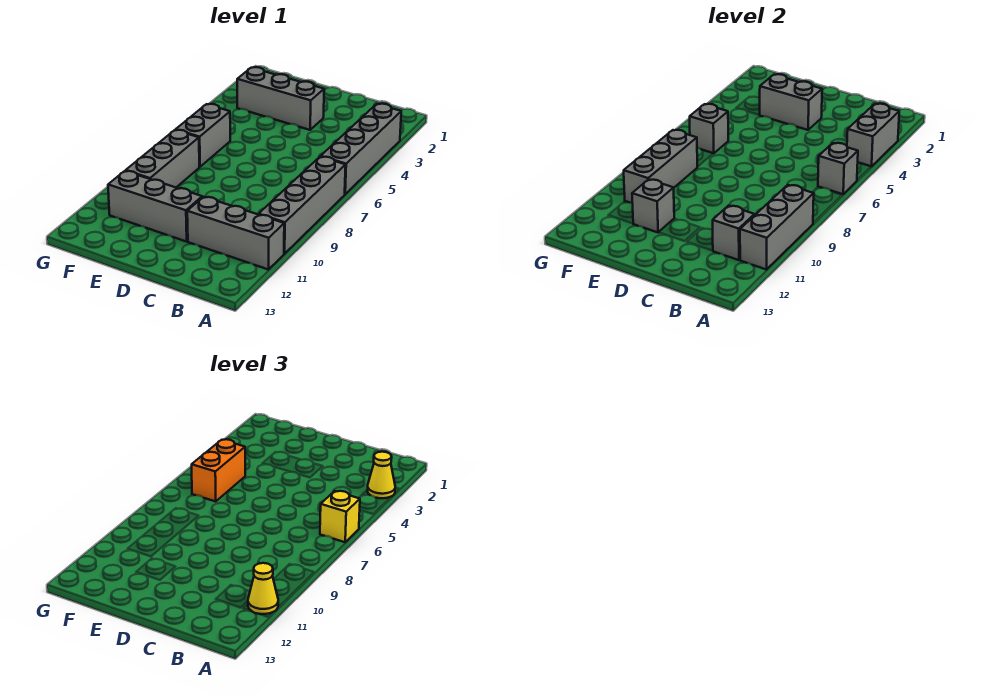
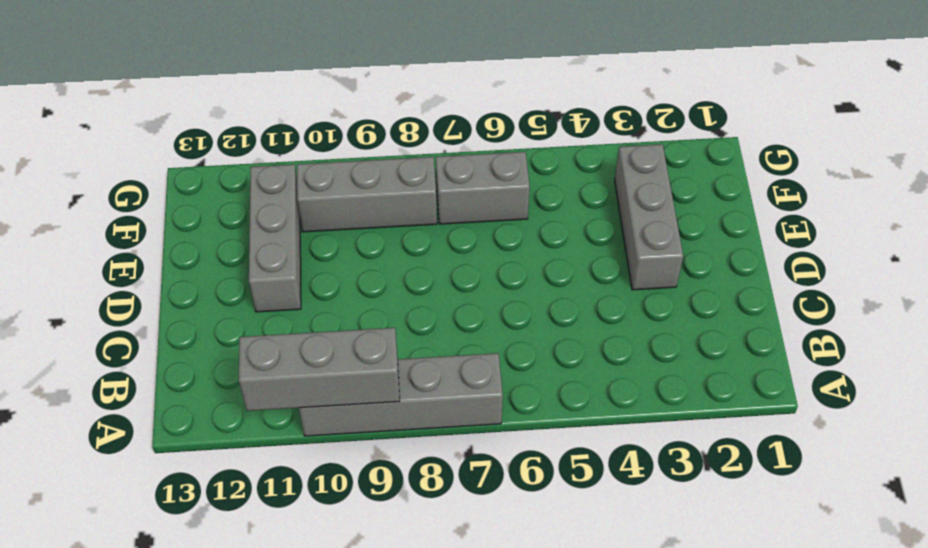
none -> grey 1x4 brick [321,104,401,194]
none -> grey 1x3 brick [187,197,284,270]
none -> grey 1x2 brick [847,104,899,167]

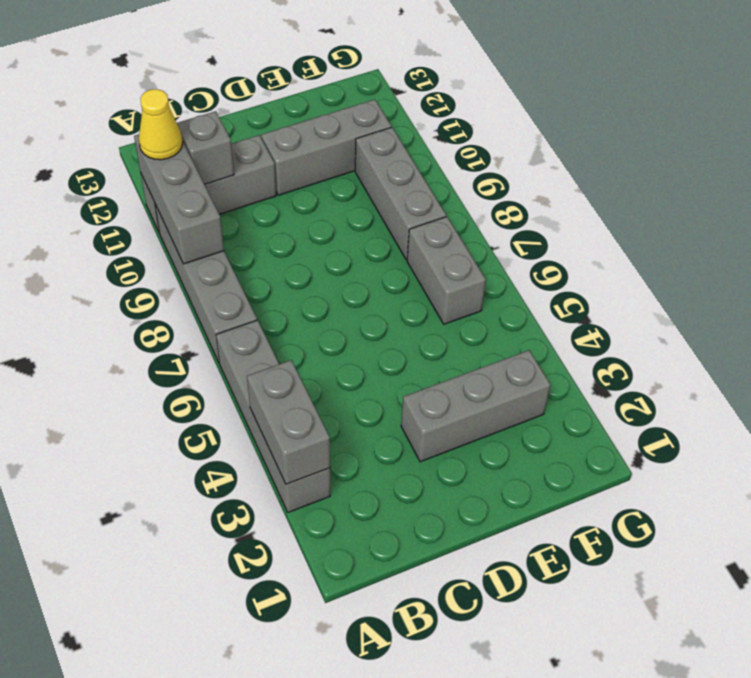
none -> grey 1x1 brick [818,143,858,194]
none -> grey 1x2 brick [760,74,822,130]
none -> grey 1x1 brick [632,179,674,232]

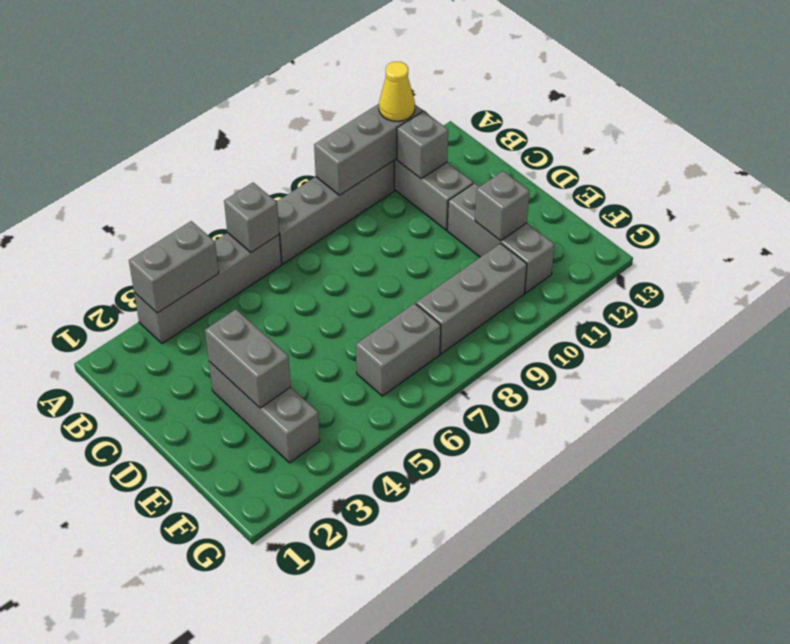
none -> grey 1x1 brick [690,104,728,154]
none -> grey 1x3 brick [624,130,697,203]
none -> yellow 1x1 cone [367,452,395,498]

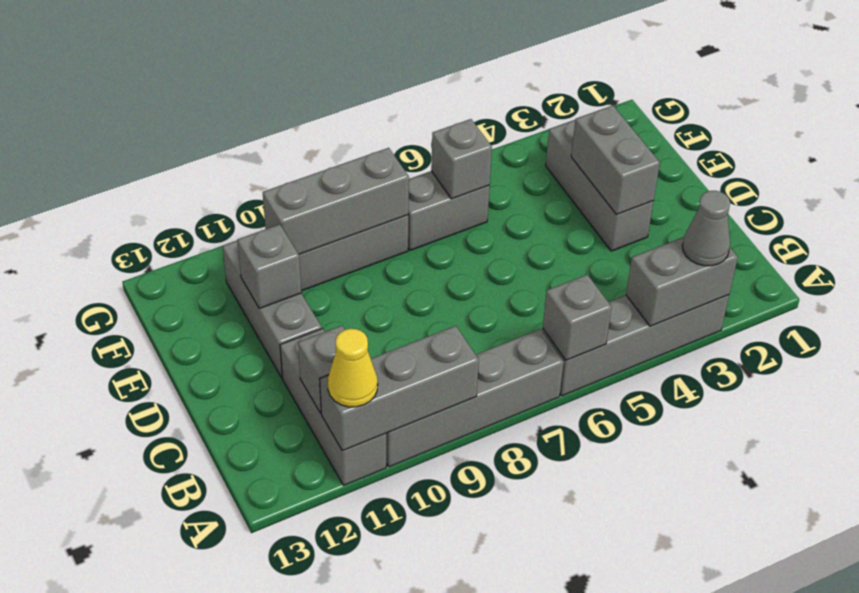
grey 1x1 cone [682,191,730,266] -> yellow 1x1 cone [367,452,395,498]
none -> yellow 1x1 brick [320,491,360,542]
none -> orange 1x2 brick [192,439,245,501]

